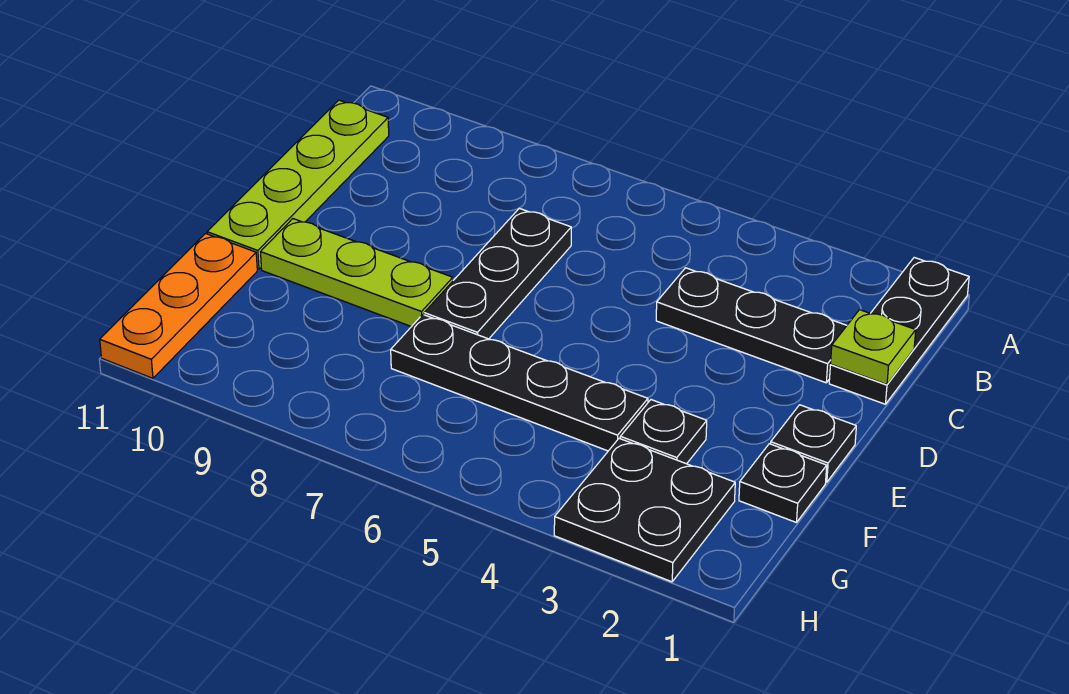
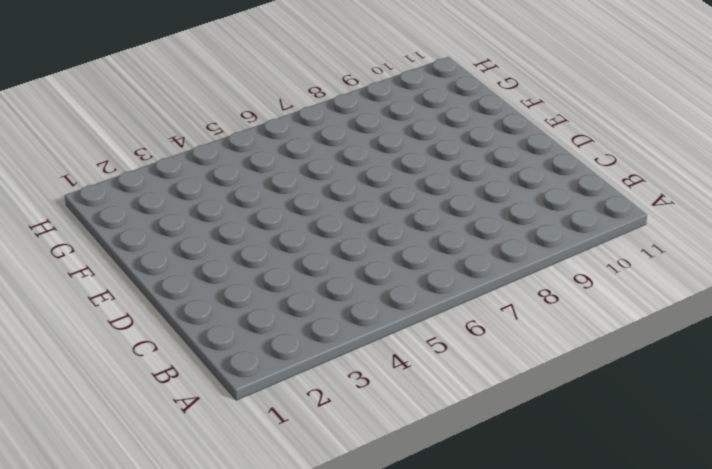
none -> black 1x3 plate [829,258,969,404]
none -> lime 1x4 plate [207,100,389,269]
none -> black 1x3 plate [656,268,847,383]

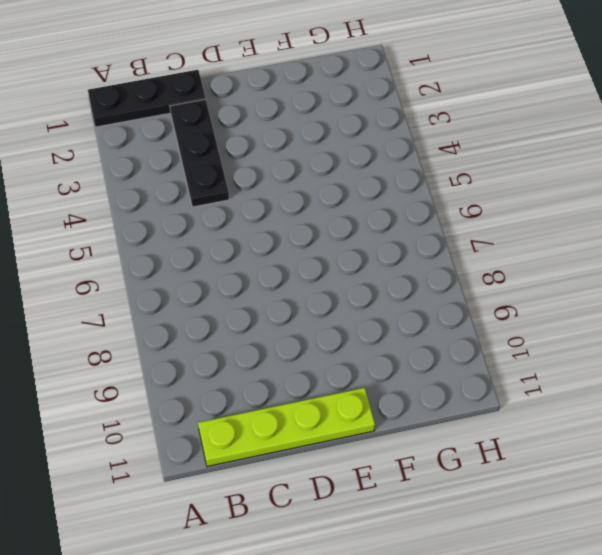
none -> black 1x3 plate [424,208,571,339]
none -> black 1x1 plate [771,405,856,482]
none -> lime 1x3 plate [261,219,453,327]

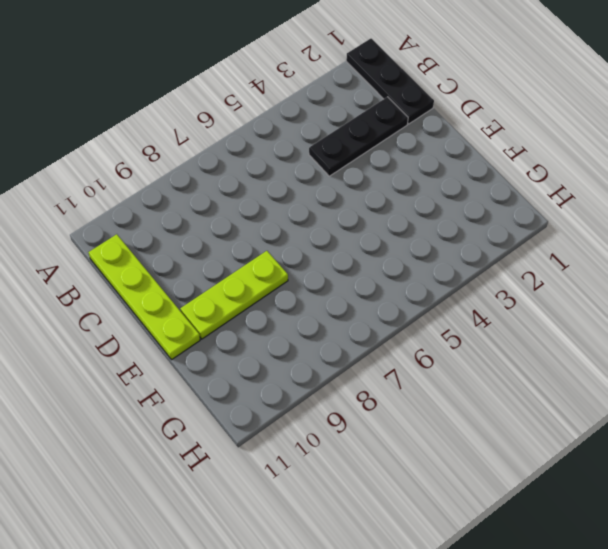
none -> black 1x3 plate [424,208,571,339]
none -> black 1x1 plate [771,405,856,482]
none -> black 1x1 plate [739,444,827,523]

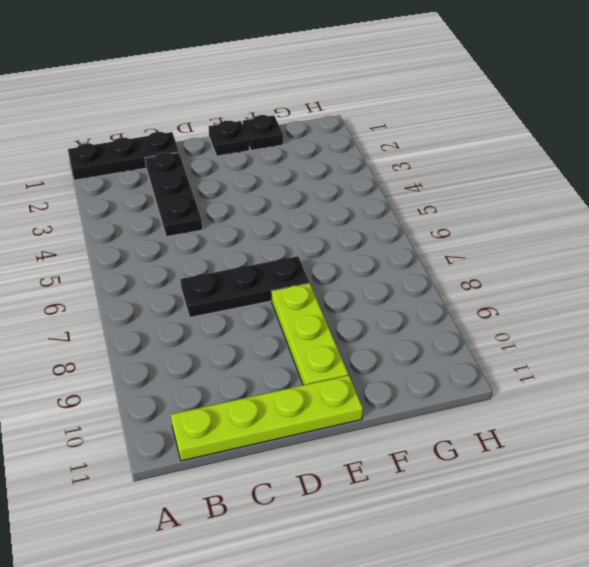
none -> black 1x1 plate [620,400,707,464]
none -> black 1x4 plate [391,315,648,451]
none -> orange 1x3 plate [100,233,257,378]

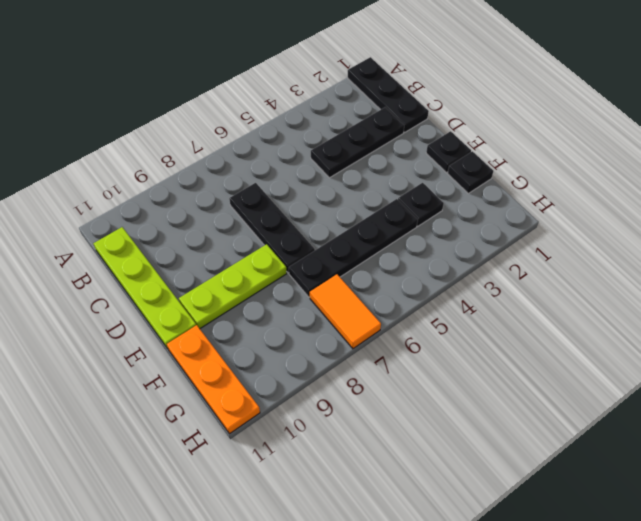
orange 1x2 tile [310,274,381,349] -> none
none -> black 2x2 plate [554,438,735,582]
none -> lime 1x1 plate [831,310,916,384]

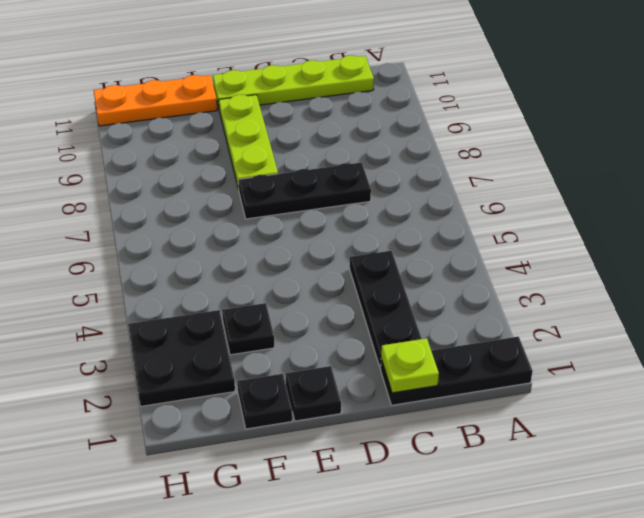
none -> black 1x4 plate [391,315,648,451]

